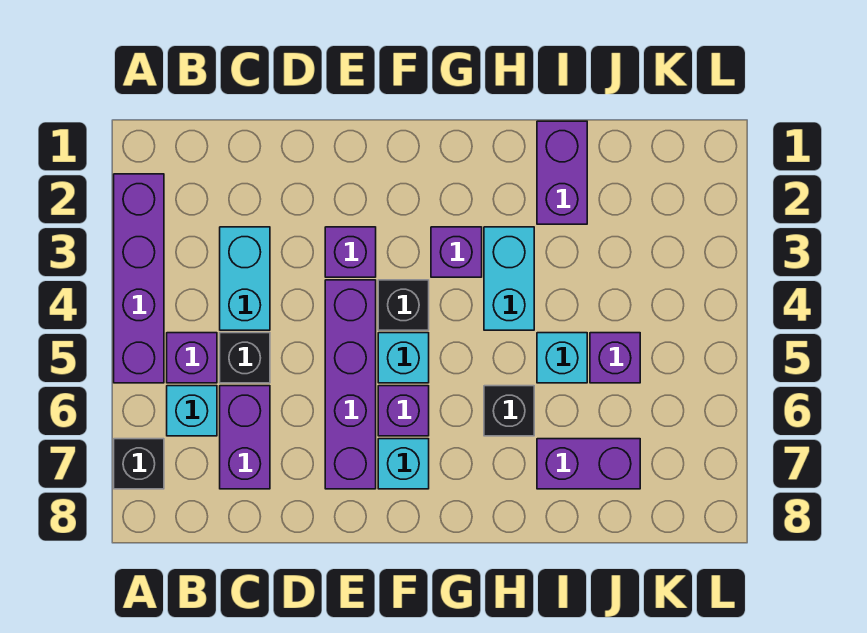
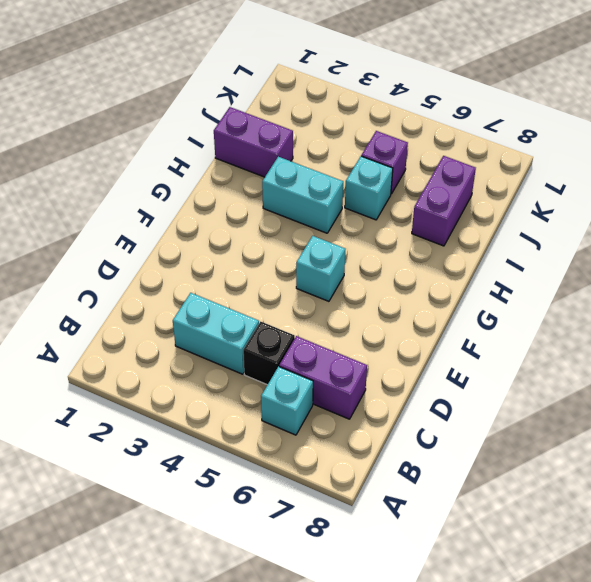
none -> purple 1x4 brick [114,174,164,383]
none -> black 1x1 brick [114,439,164,489]
none -> purple 1x1 brick [167,333,217,383]

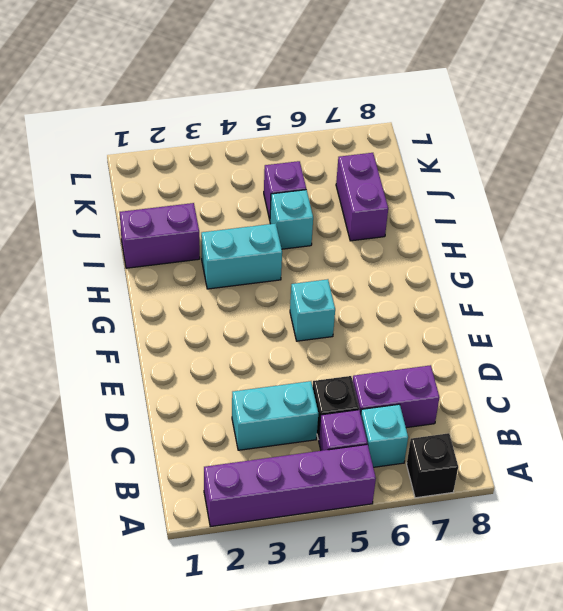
none -> purple 1x1 brick [325,227,376,277]
none -> purple 1x4 brick [325,280,376,489]
none -> black 1x1 brick [378,280,429,330]

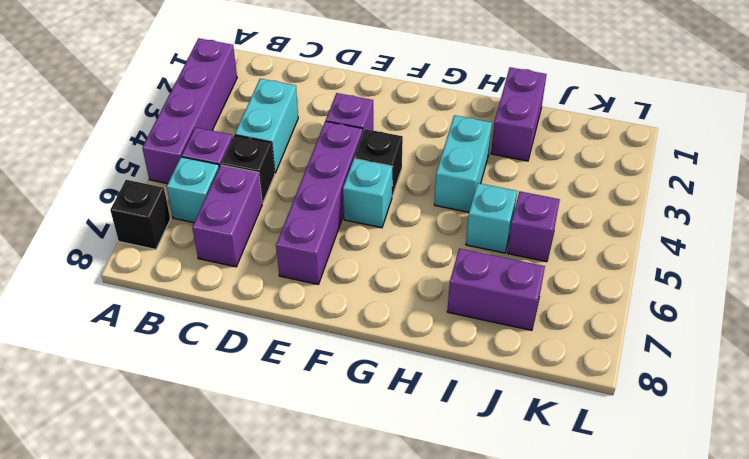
none -> purple 1x1 brick [378,386,429,436]
none -> cyan 1x1 brick [378,439,429,489]
none -> purple 1x1 brick [431,227,482,277]

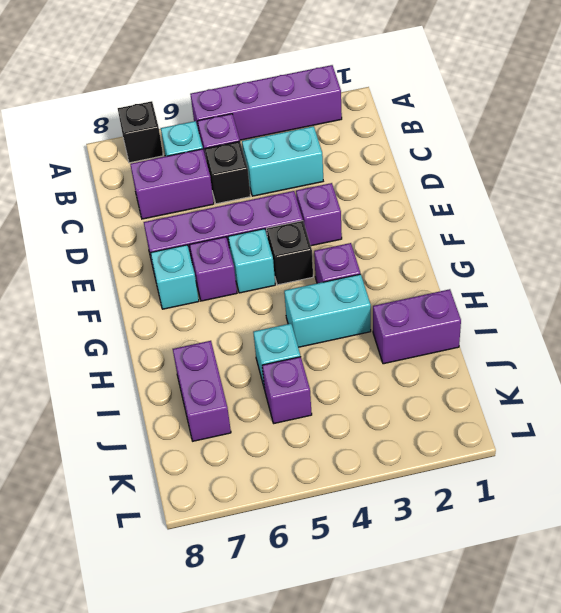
none -> black 1x1 brick [484,386,534,436]

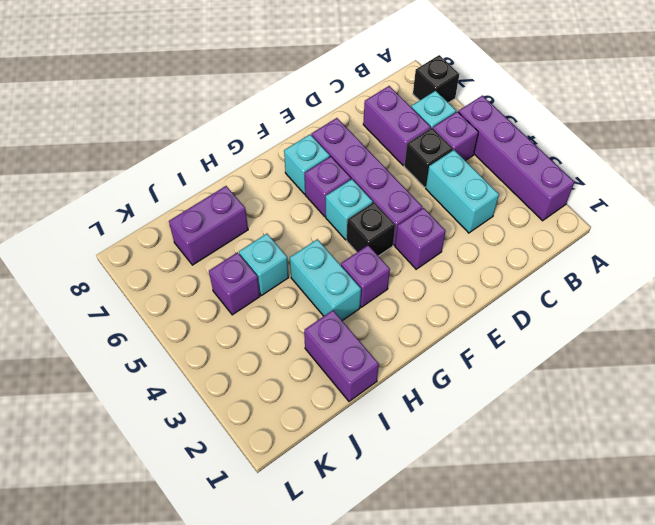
none -> black 1x1 brick [484,386,534,436]

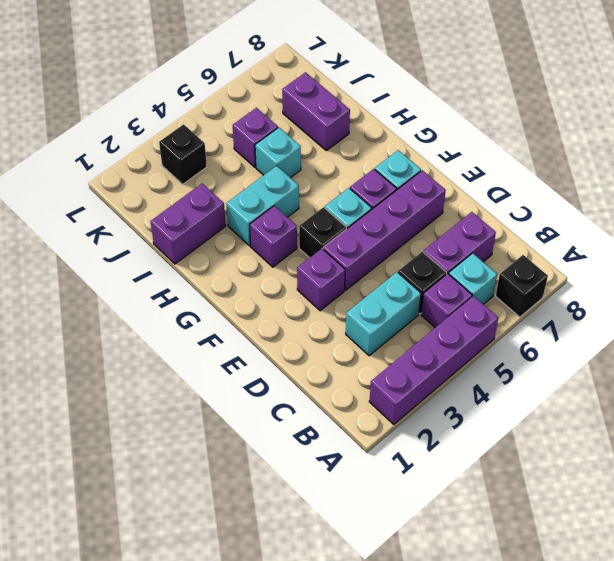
black 1x1 brick [159,124,207,184] -> black 1x1 brick moved to [484,386,534,436]

